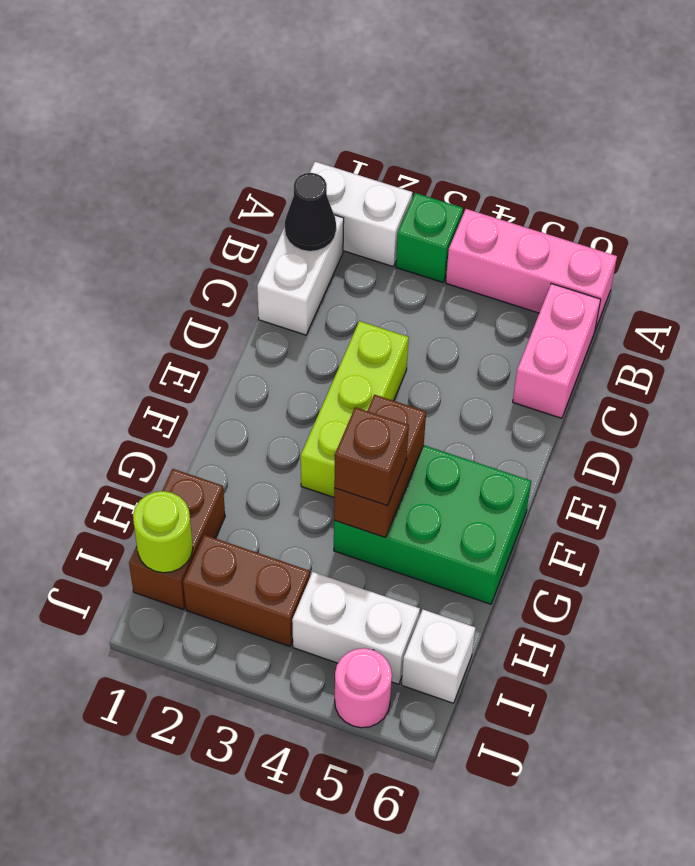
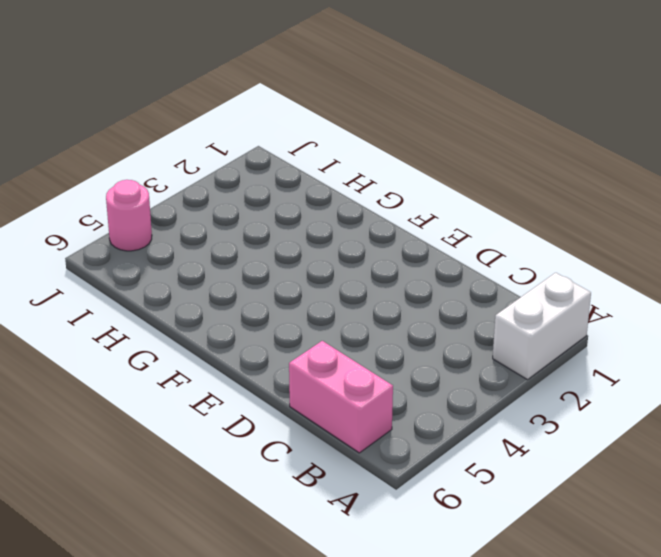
none -> green 1x1 brick [396,193,463,282]
none -> pink 1x3 brick [446,209,617,330]
none -> white 1x2 brick [257,215,344,335]

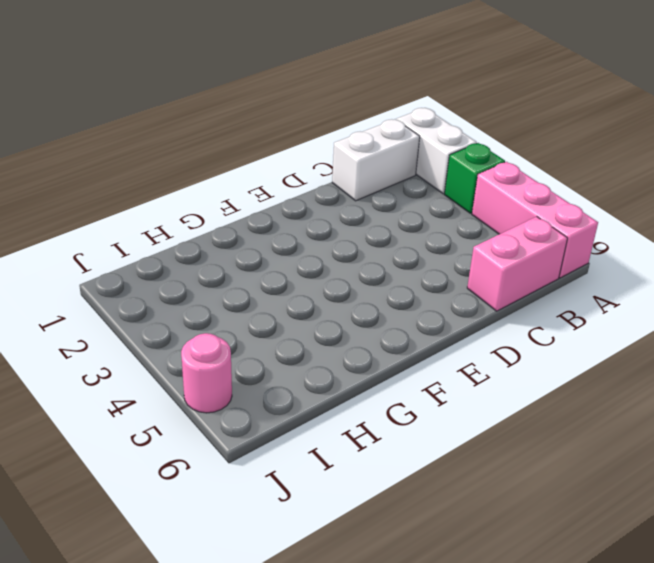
none -> lime 1x3 brick [301,321,409,497]
none -> green 2x3 brick [334,445,531,604]
none -> brown 1x2 brick [129,469,225,610]

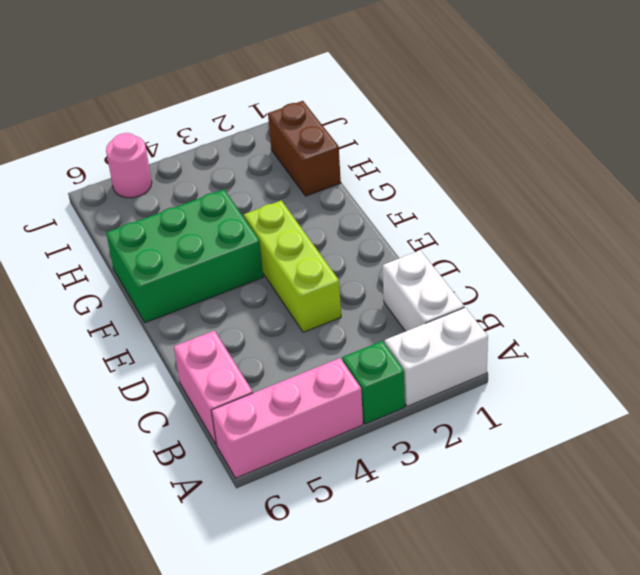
none -> brown 1x2 brick [183,535,310,646]
none -> white 1x2 brick [292,572,420,684]
none -> white 1x1 brick [402,610,475,703]

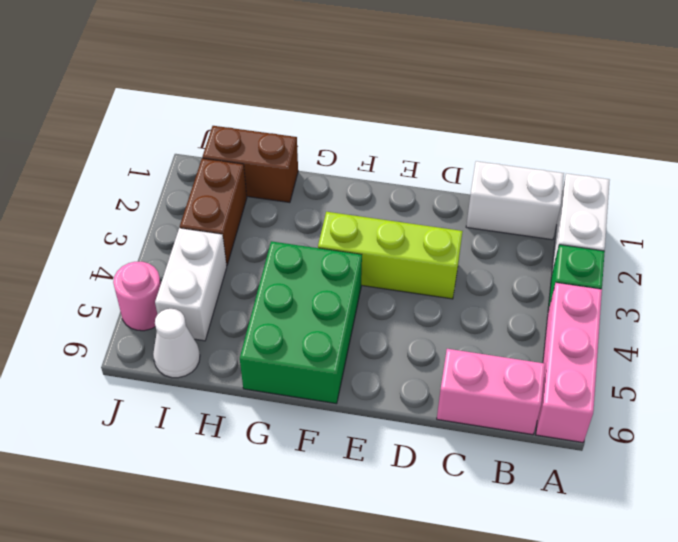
white 1x1 cone [153,309,200,378] -> white 1x1 brick [402,610,475,703]
none -> black 1x1 cone [285,173,336,251]
none -> brown 1x2 brick [334,395,426,537]
none -> lime 1x1 round brick [133,491,193,573]

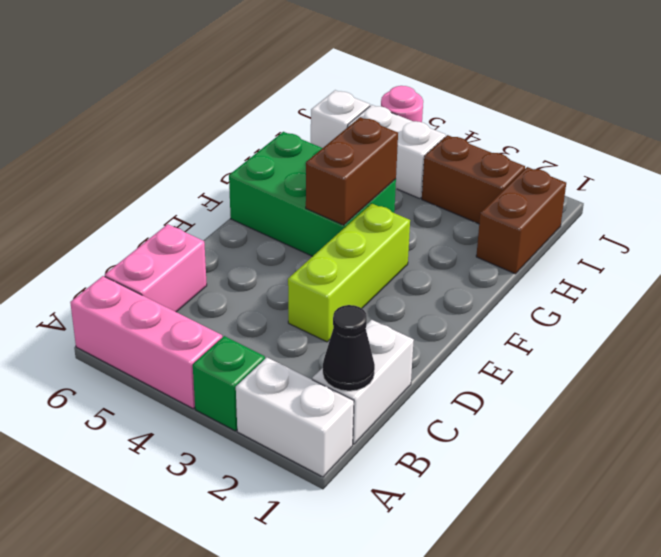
none -> lime 1x1 round brick [133,491,193,573]
none -> brown 1x1 brick [334,407,409,505]

